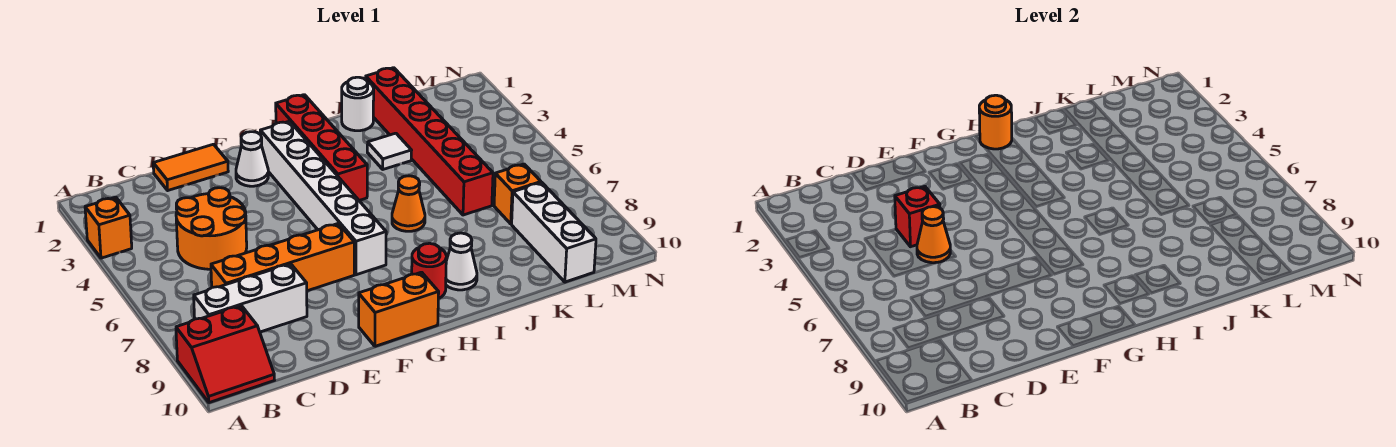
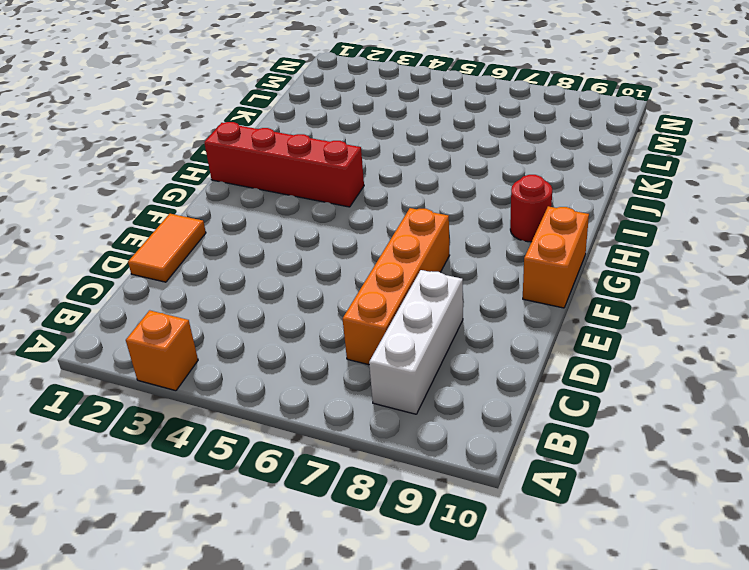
none -> red 2x2 slope [176,306,274,403]
none -> orange 2x2 round brick [176,188,247,269]
none -> white 1x1 cone [236,132,268,186]

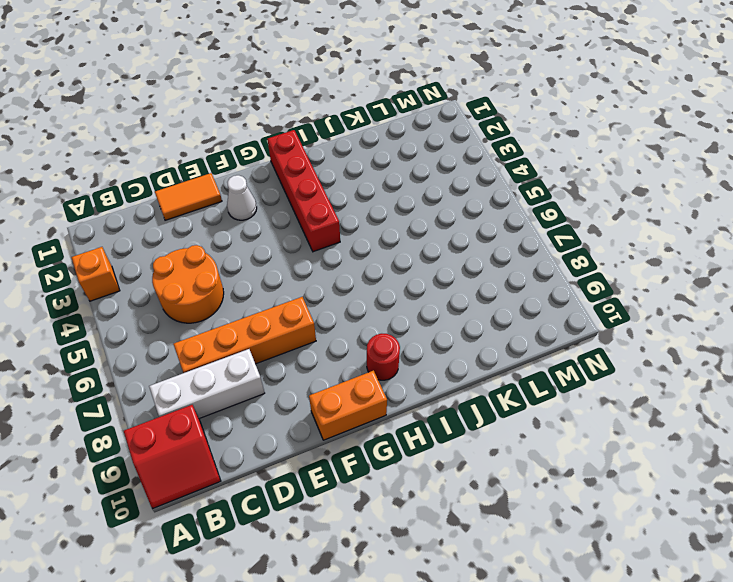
none -> white 1x6 brick [260,121,386,275]
none -> orange 1x1 cone [392,176,425,231]
none -> white 1x1 cone [446,233,477,290]

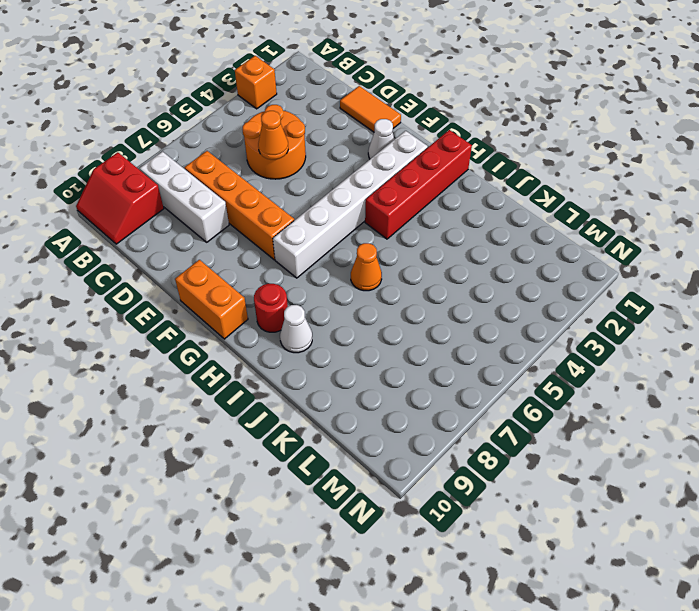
none -> white 1x1 round brick [342,77,374,131]
none -> white 1x1 tile [367,133,412,169]
none -> red 1x6 brick [366,68,493,215]

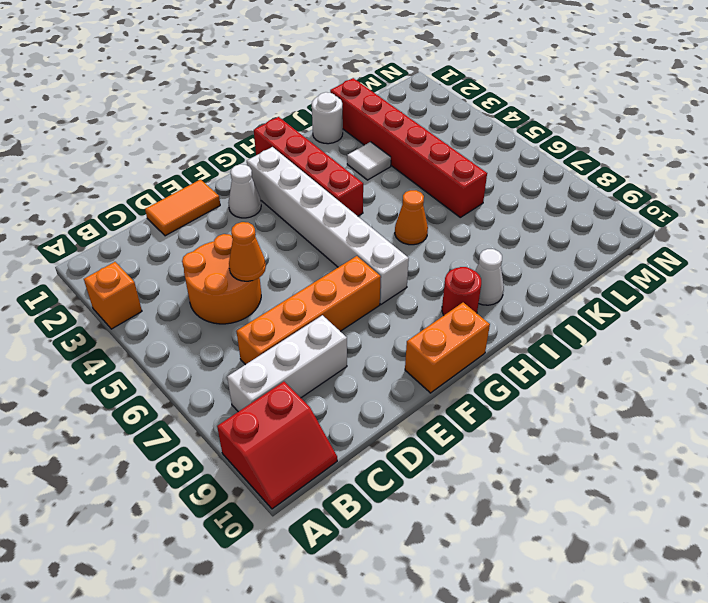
none -> orange 1x1 brick [494,164,541,224]
none -> white 1x3 brick [512,183,596,282]
none -> red 1x1 brick [895,186,940,247]

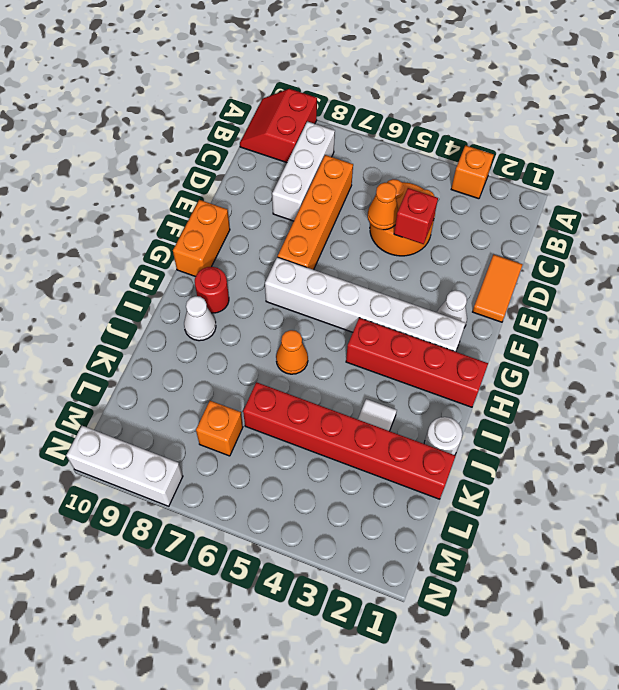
white 1x3 brick [66,426,183,506] -> white 1x3 brick moved to [512,183,596,282]
none -> orange 1x1 round brick [979,95,1012,149]

